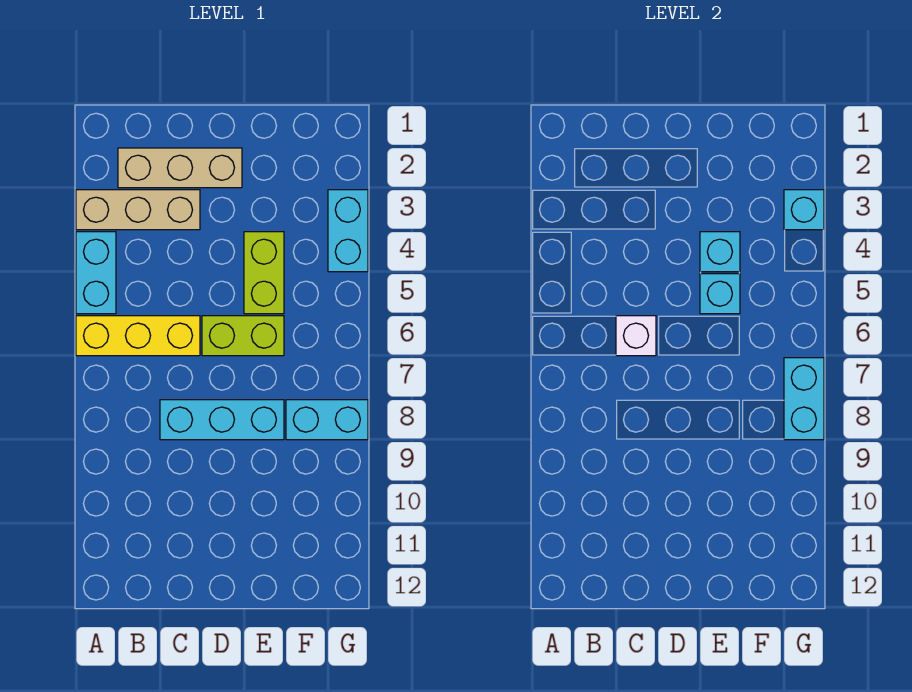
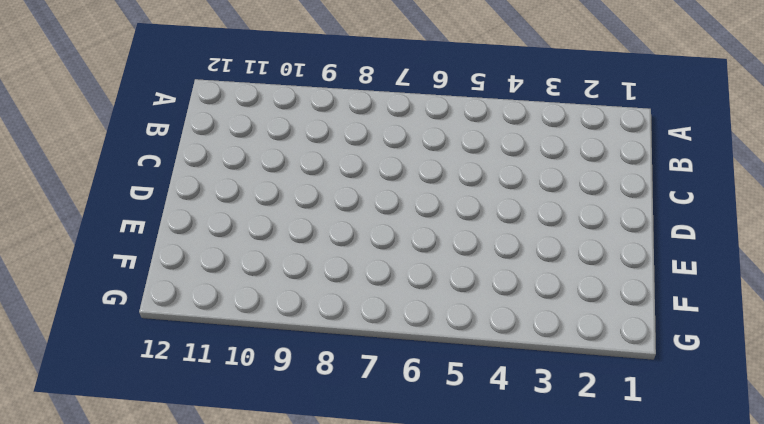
none -> tan 1x3 brick [76,190,200,230]
none -> cyan 1x2 brick [76,232,116,314]
none -> yellow 1x3 brick [76,316,200,356]

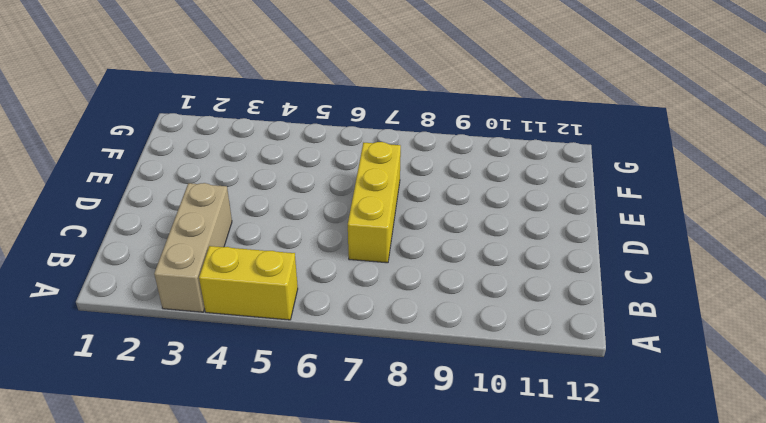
yellow 1x2 brick [199,246,298,320] -> cyan 1x2 brick [76,232,116,314]
yellow 1x3 brick [348,142,401,263] -> yellow 1x3 brick moved to [76,316,200,356]
none -> tan 1x3 brick [118,148,242,188]
none -> cyan 1x3 brick [160,400,284,440]
none -> lime 1x2 brick [202,316,284,356]

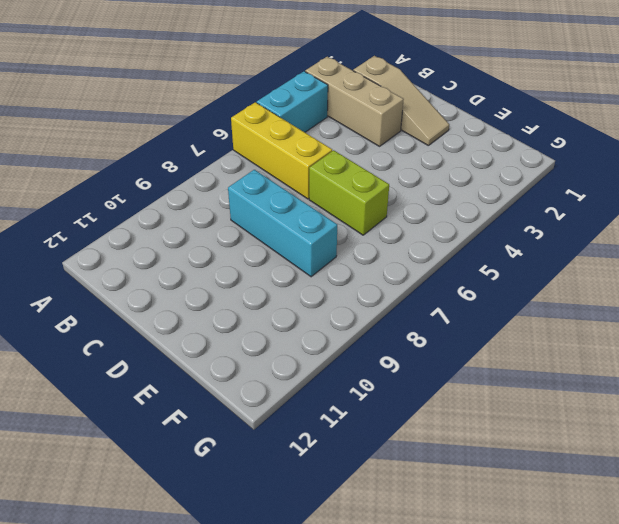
tan 1x3 slope [353,56,449,145] -> tan 1x3 brick [118,148,242,188]
none -> lime 1x2 brick [244,232,284,314]
none -> cyan 1x2 brick [286,400,368,440]
none -> cyan 1x2 brick [328,190,368,272]

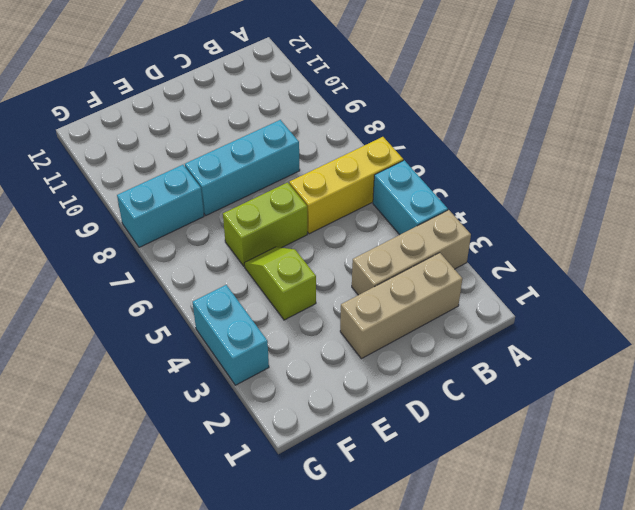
lime 1x2 slope [244,247,316,320] -> lime 1x2 brick [244,232,284,314]
none -> white 1x1 brick [616,316,656,356]
none -> cyan 1x1 brick [700,232,740,272]
none -> cyan 1x1 brick [700,274,740,314]

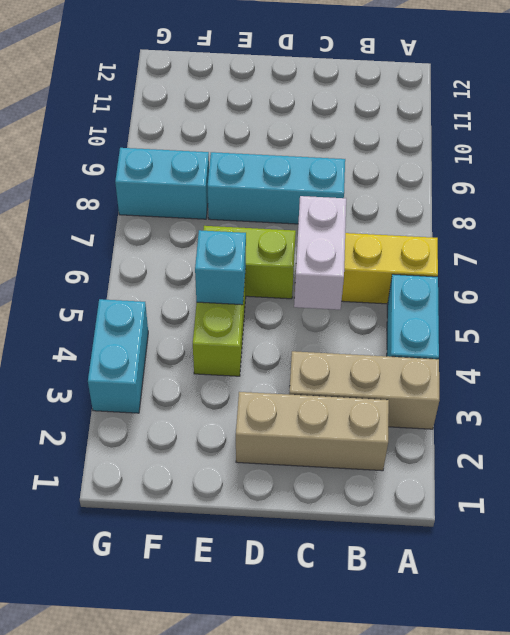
white 1x2 brick [294,196,346,310] -> white 1x1 brick [616,316,656,356]
none -> cyan 1x1 brick [700,232,740,272]
none -> cyan 1x1 brick [784,190,824,230]
none -> cyan 1x2 brick [784,358,824,440]

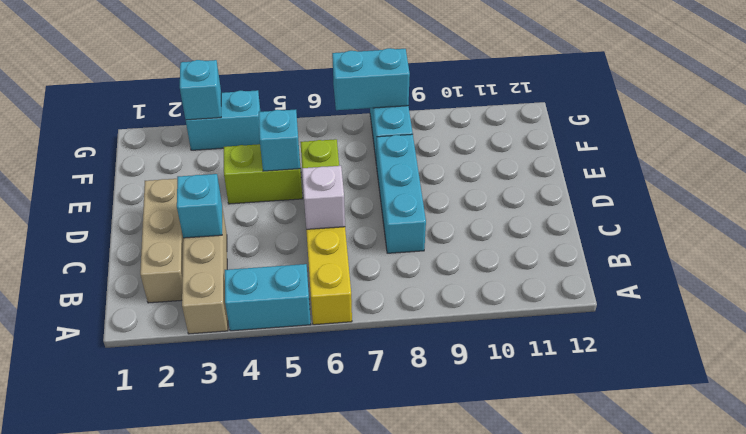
cyan 1x1 brick [177,174,222,238] -> cyan 1x1 brick moved to [700,232,740,272]

